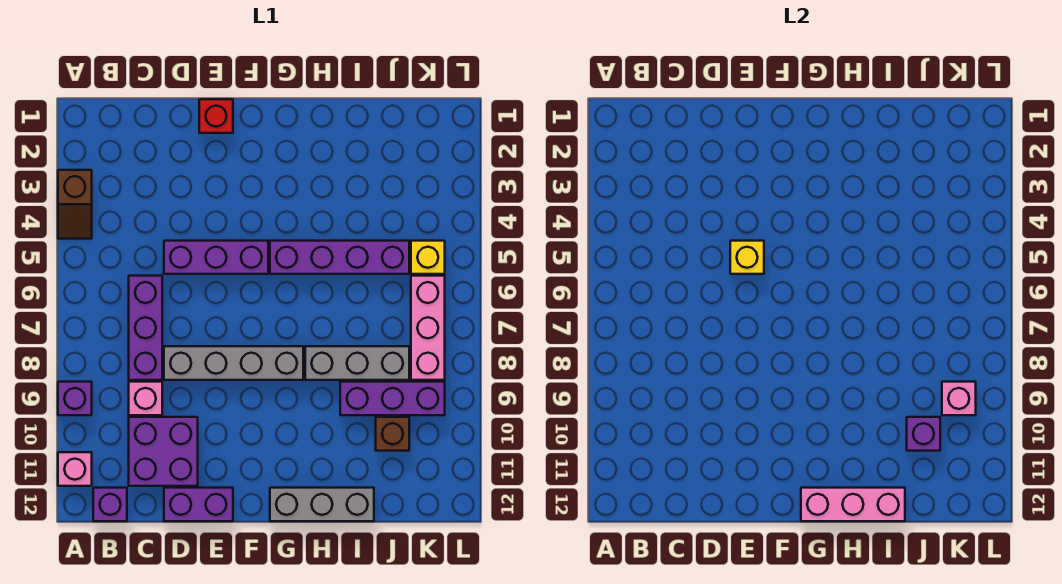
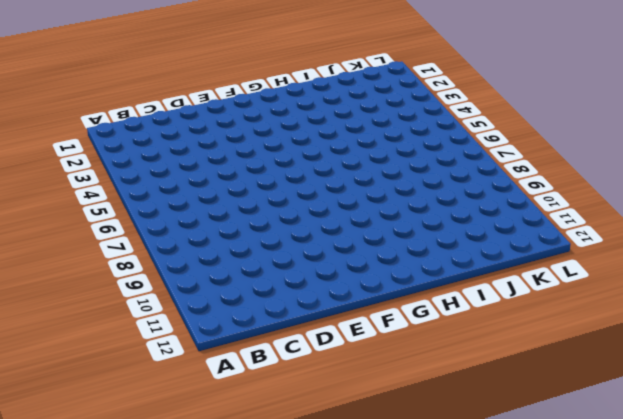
none -> brown 1x2 slope [58,170,92,239]
none -> purple 1x1 brick [58,382,92,415]
none -> pink 1x1 brick [58,452,92,486]

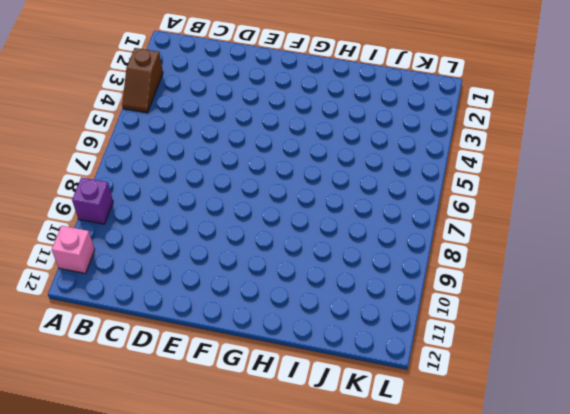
none -> purple 1x1 brick [93,488,127,521]
none -> purple 1x3 brick [129,276,162,380]
none -> pink 1x1 brick [129,382,162,415]

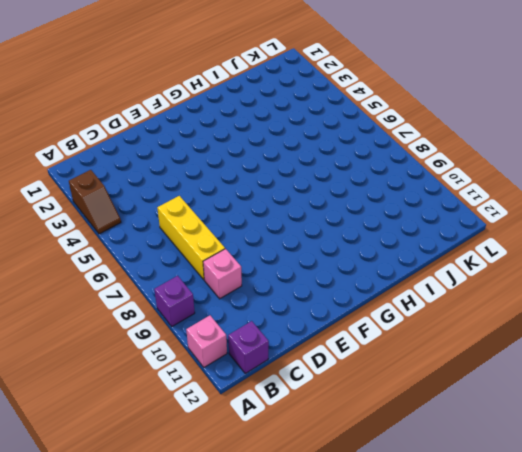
yellow 1x3 brick [157,196,225,280] -> purple 1x3 brick [129,276,162,380]
none -> purple 2x2 brick [129,417,198,486]
none -> purple 1x3 brick [164,241,268,274]
none -> grey 1x4 brick [164,346,303,380]

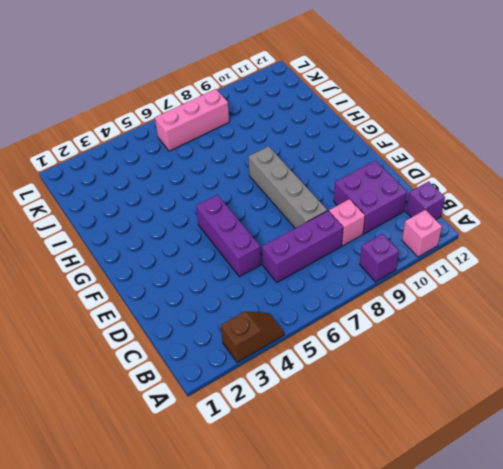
none -> purple 1x2 brick [164,488,233,521]
none -> red 1x1 brick [199,99,233,133]
none -> purple 1x4 brick [270,241,409,274]

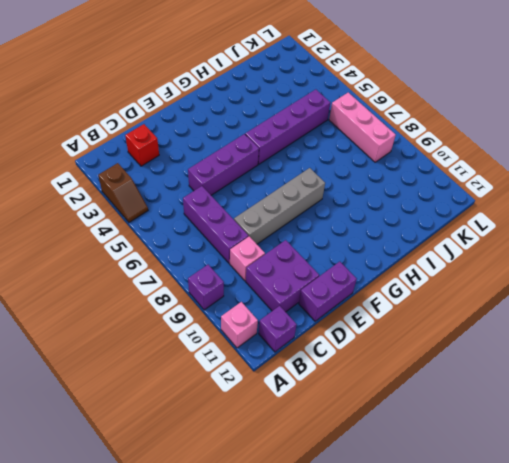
red 1x1 brick [125,124,159,166] -> red 1x1 brick moved to [199,99,233,133]
none -> grey 1x3 brick [270,488,374,521]
none -> grey 1x3 brick [305,346,409,380]
none -> purple 1x3 brick [340,382,445,415]

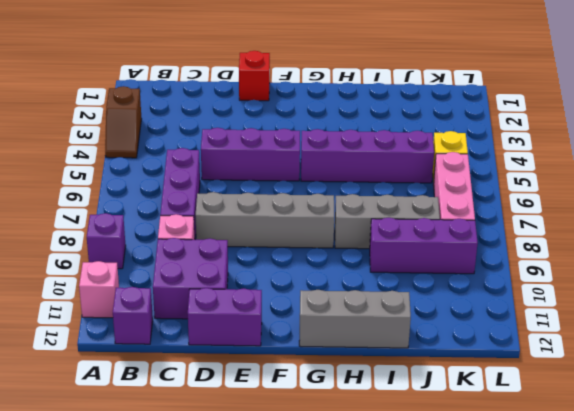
none -> brown 1x1 brick [376,417,409,451]
none -> yellow 1x1 brick [730,241,764,274]
none -> pink 1x3 brick [801,488,905,521]

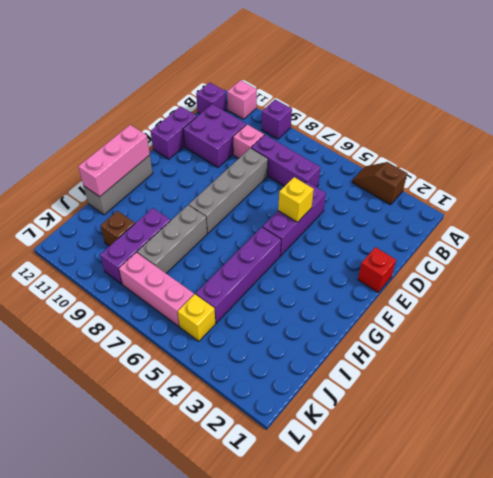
none -> purple 1x1 brick [907,417,940,451]
none -> pink 1x1 brick [942,382,976,415]

